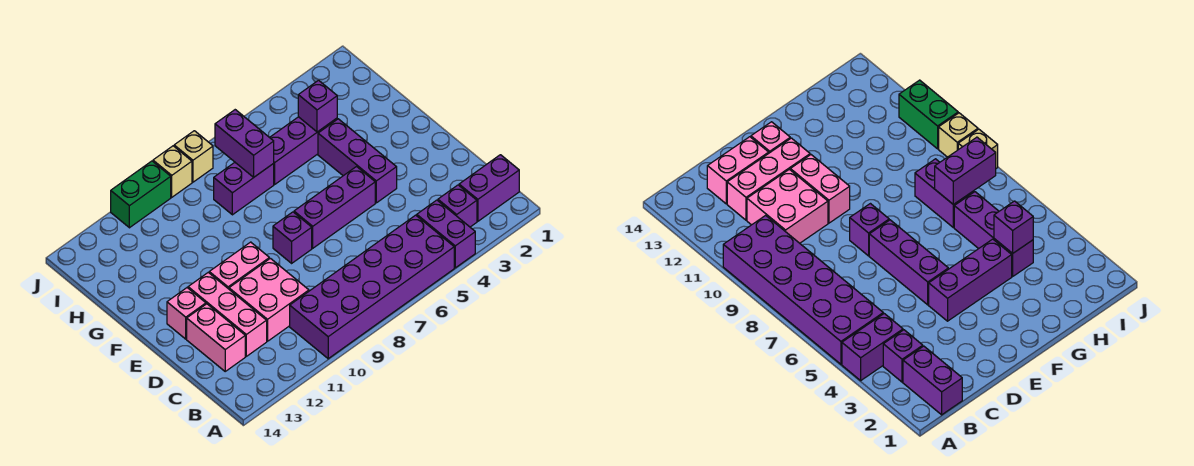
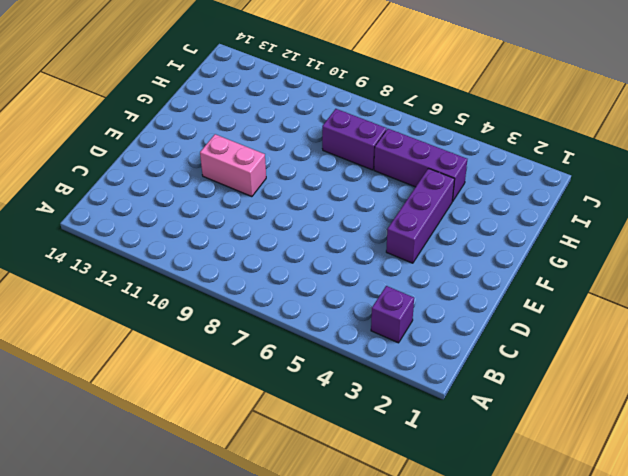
none -> purple 1x2 brick [417,200,475,268]
none -> purple 2x6 brick [290,215,454,359]
none -> purple 1x2 brick [459,155,519,221]

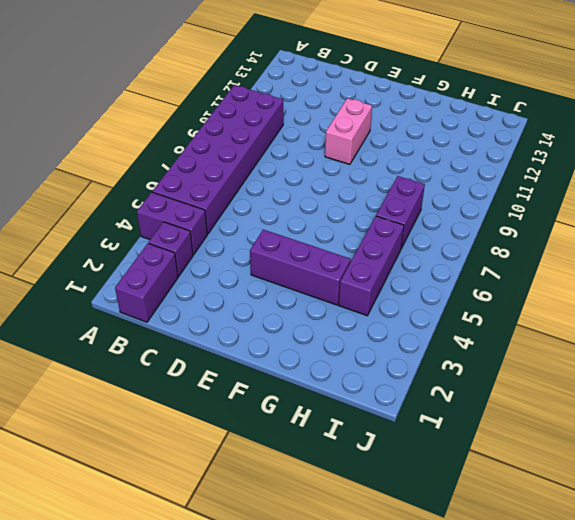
none -> pink 2x2 brick [229,258,309,341]
none -> pink 1x3 brick [188,272,267,356]
none -> pink 1x2 brick [187,304,245,371]

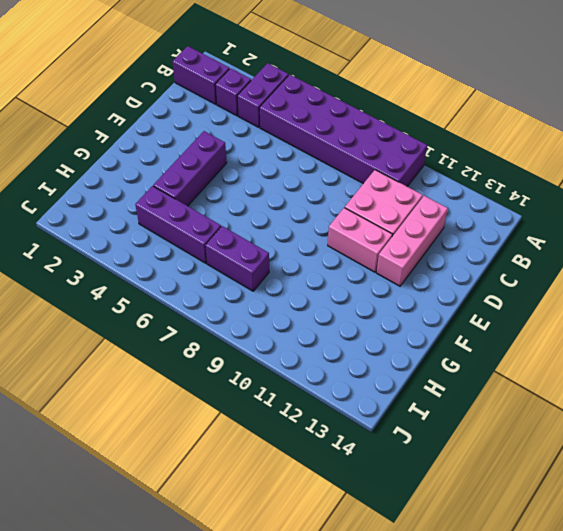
none -> pink 1x2 brick [187,304,245,371]
none -> purple 1x3 brick [294,167,375,248]
none -> purple 1x1 brick [273,212,312,263]

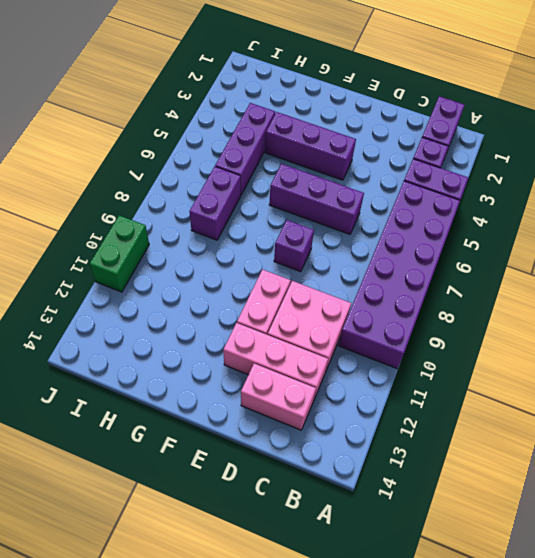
purple 1x3 brick [269,164,364,234] -> purple 1x3 brick turned to [294,167,375,248]
none -> pink 1x1 brick [167,288,206,339]
none -> tan 1x1 brick [174,131,213,182]
none -> tan 1x1 brick [153,146,192,197]

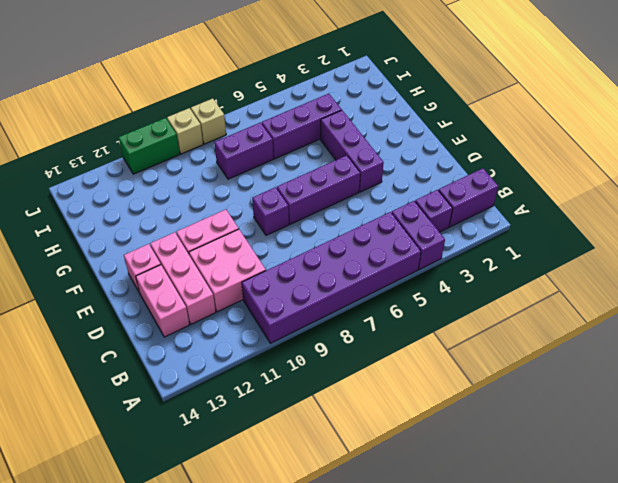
none -> purple 1x1 brick [298,80,337,132]
none -> purple 1x2 brick [215,110,274,177]

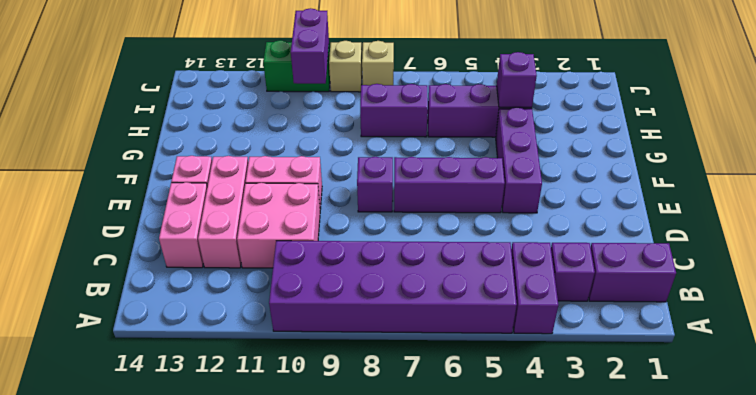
purple 1x2 brick [291,8,329,84] -> purple 1x2 brick moved to [215,110,274,177]

